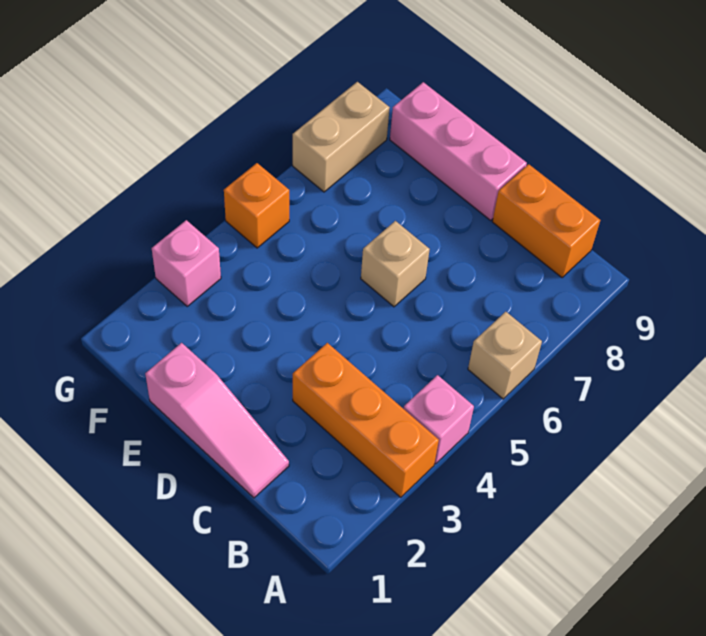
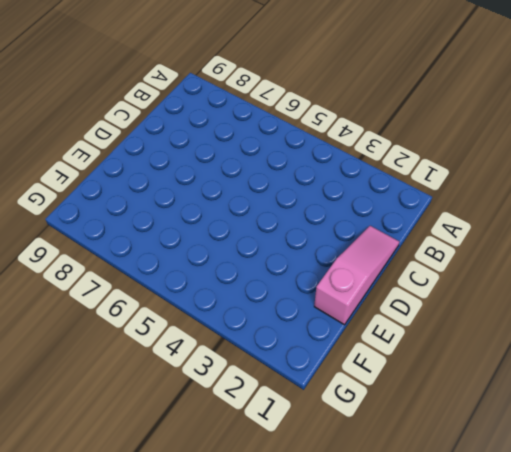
none -> orange 1x3 brick [293,343,439,497]
none -> pink 1x1 brick [404,375,474,464]

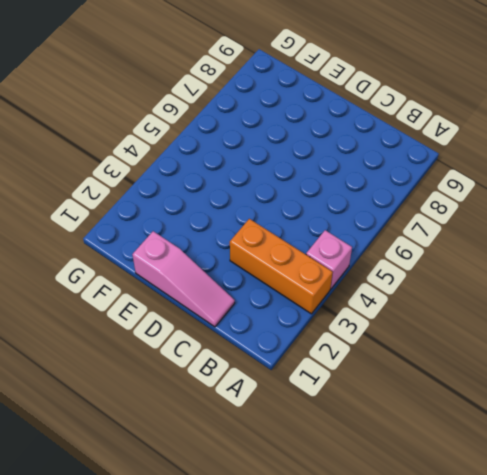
none -> tan 1x1 brick [468,312,542,399]
none -> orange 1x2 brick [492,164,600,277]

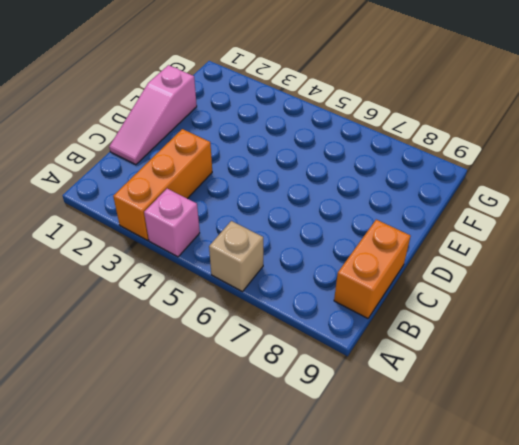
none -> tan 1x1 brick [361,221,430,307]
none -> pink 1x3 brick [390,82,527,220]

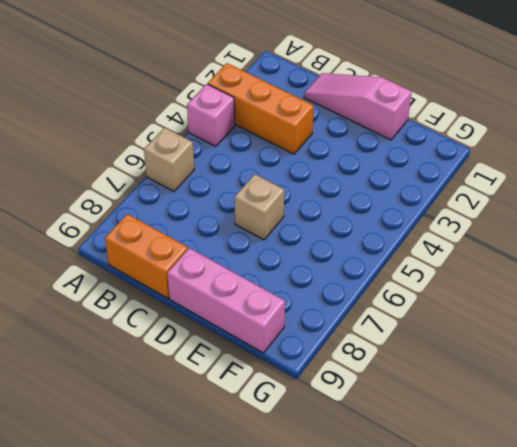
none -> pink 1x1 brick [152,220,221,306]
none -> orange 1x1 brick [224,163,289,248]

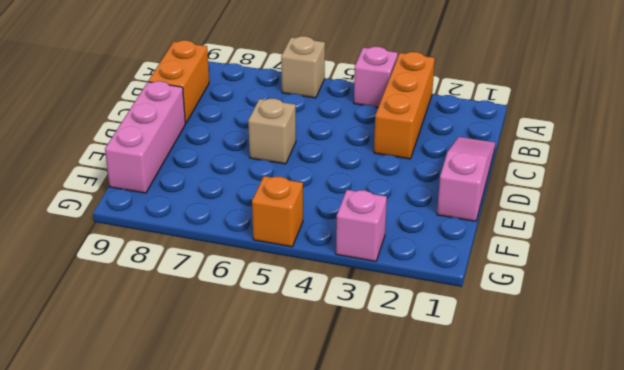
none -> tan 1x2 brick [293,82,390,192]

